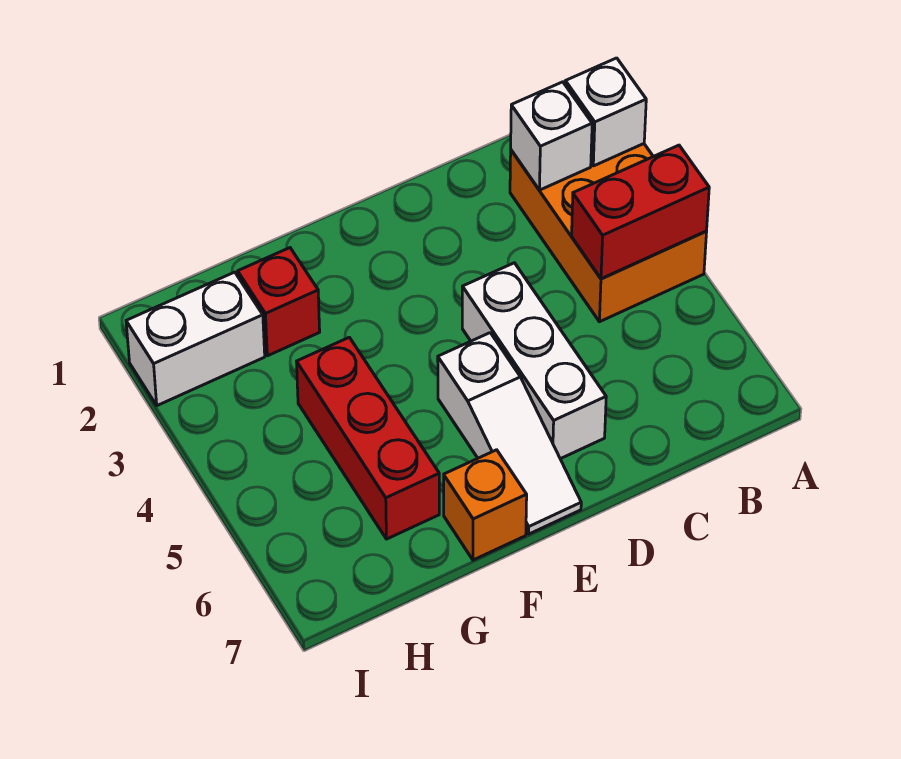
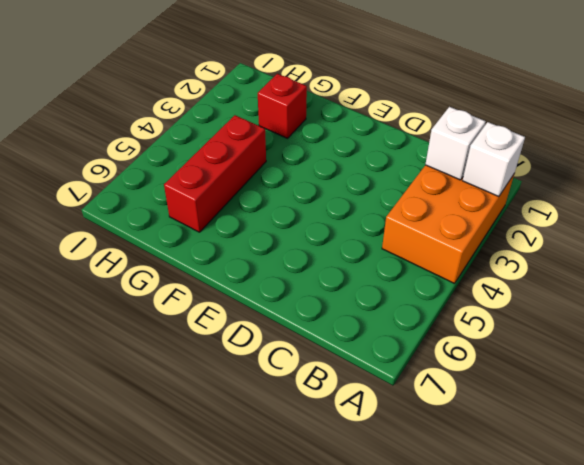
none -> white 1x3 brick [462,263,606,459]
none -> white 1x3 slope [438,333,581,534]

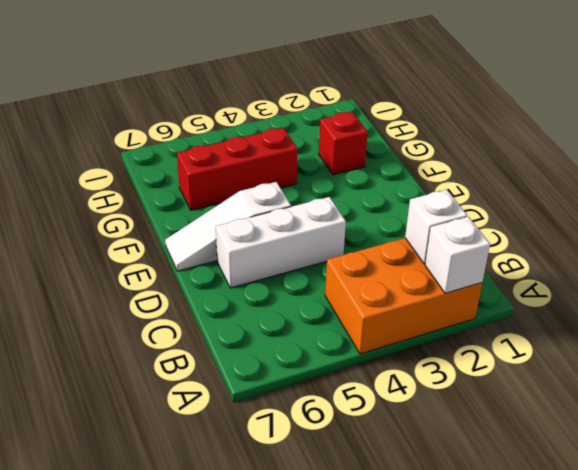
none -> orange 1x1 brick [444,450,527,560]
none -> white 1x2 brick [126,272,265,406]

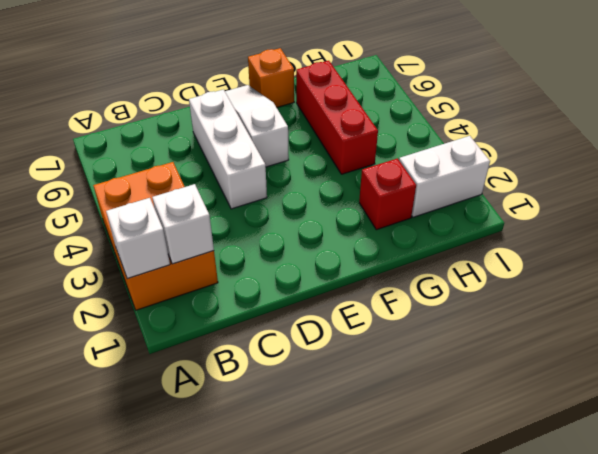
none -> red 1x2 brick [572,145,709,279]

